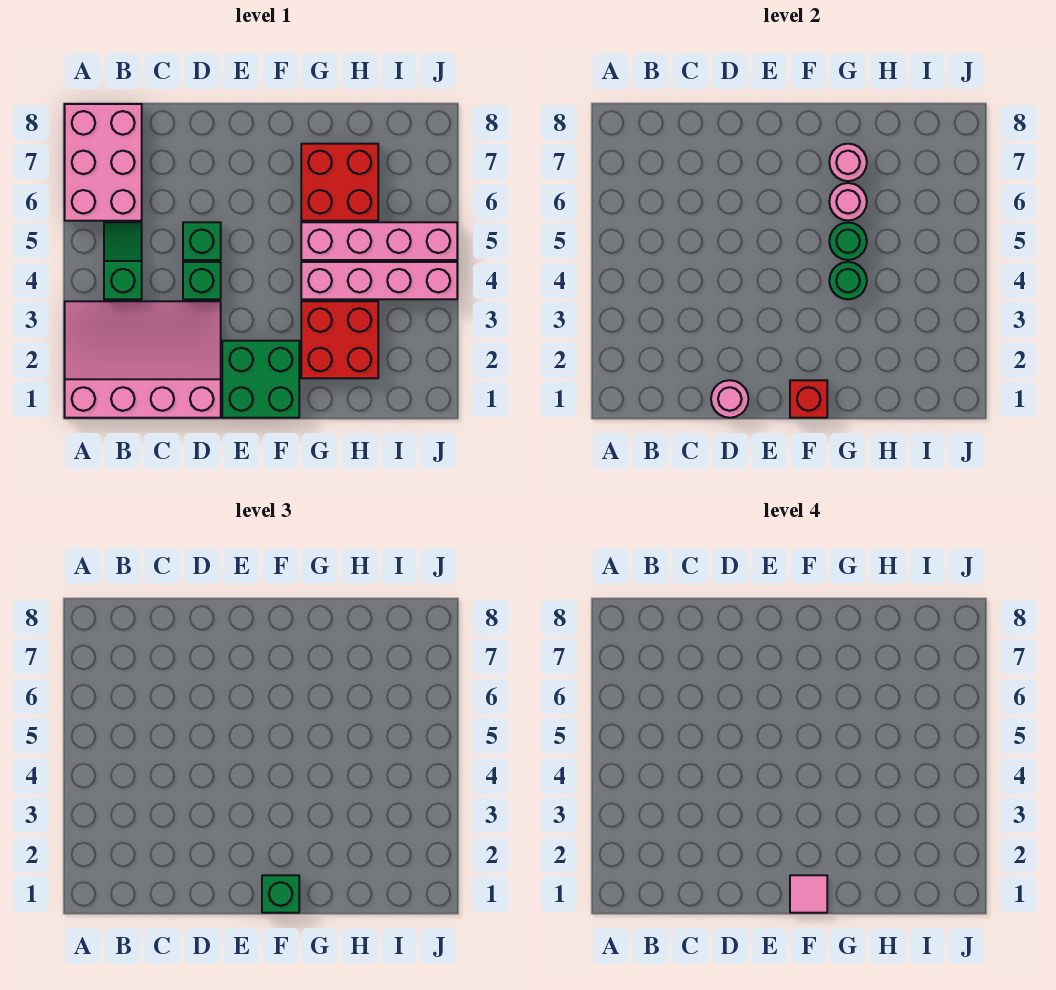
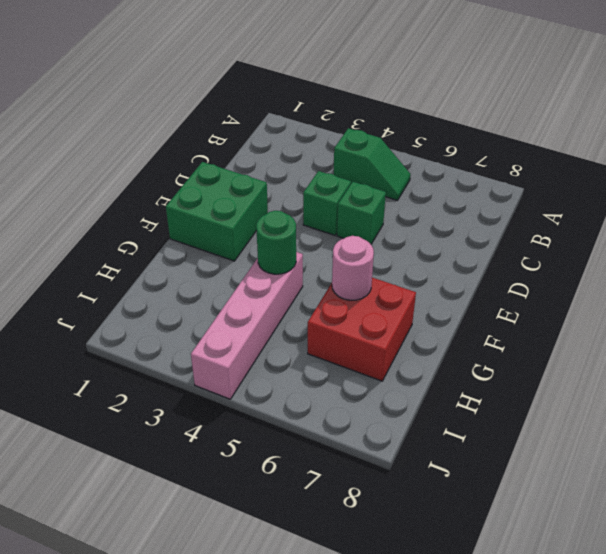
none -> pink 3x4 slope [65,301,221,418]
none -> pink 2x3 brick [65,104,142,221]
none -> red 2x2 brick [301,301,378,378]

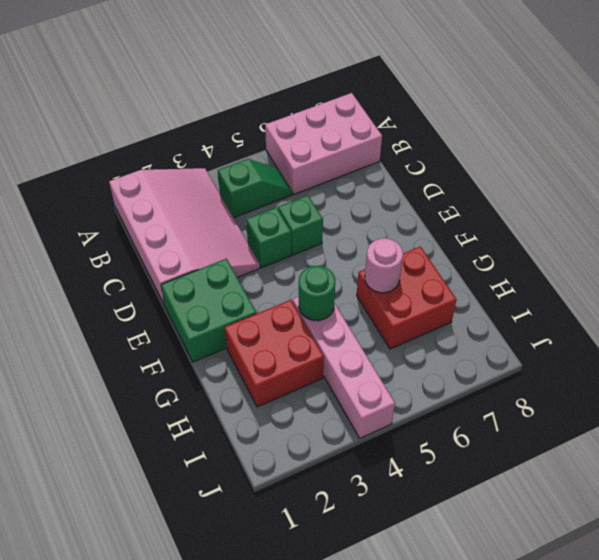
none -> pink 1x4 brick [301,222,457,260]
none -> pink 1x1 round brick [711,380,748,418]
none -> red 1x1 brick [790,380,827,418]

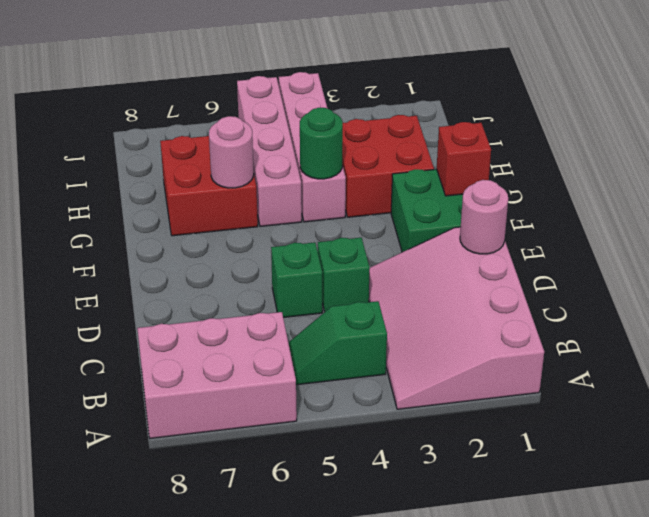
none -> green 1x1 round brick [829,223,867,260]
none -> pink 1x1 round brick [829,144,867,181]
none -> green 1x1 brick [262,875,299,913]

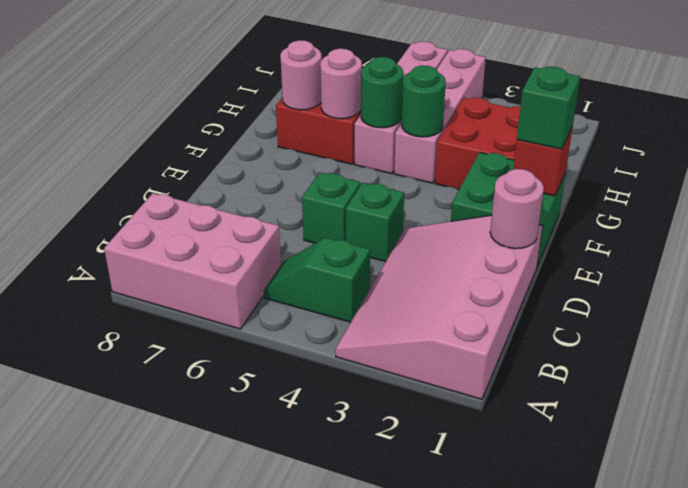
none -> pink 1x1 tile [790,875,827,913]

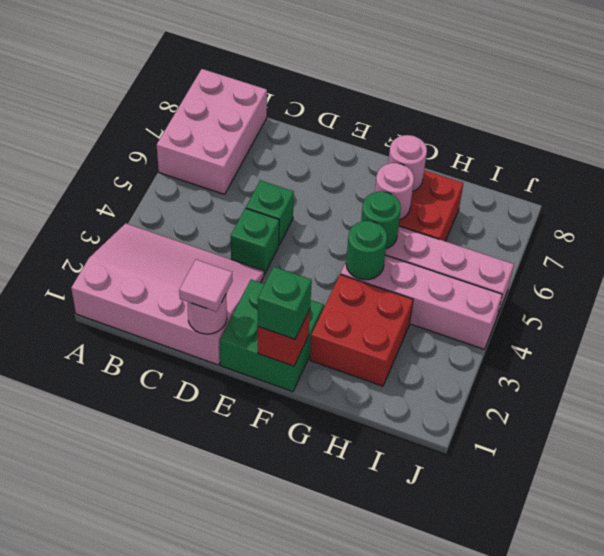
pink 1x1 tile [179,260,233,312] -> pink 1x1 tile moved to [790,875,827,913]
none -> green 1x2 slope [104,222,142,299]

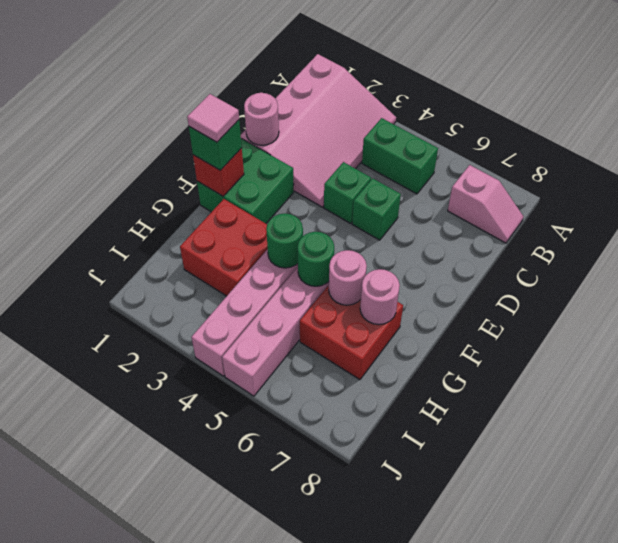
green 1x2 brick [362,118,438,194] -> green 1x2 slope [104,222,142,299]
pink 1x2 slope [448,165,524,243] -> pink 2x3 brick [65,104,142,221]

